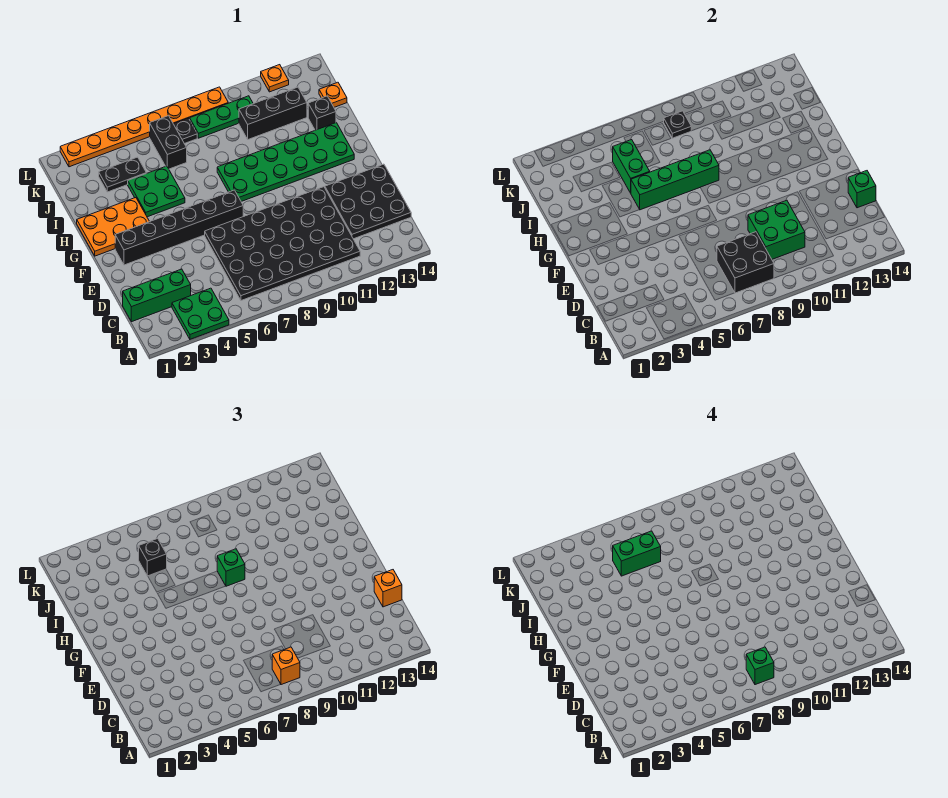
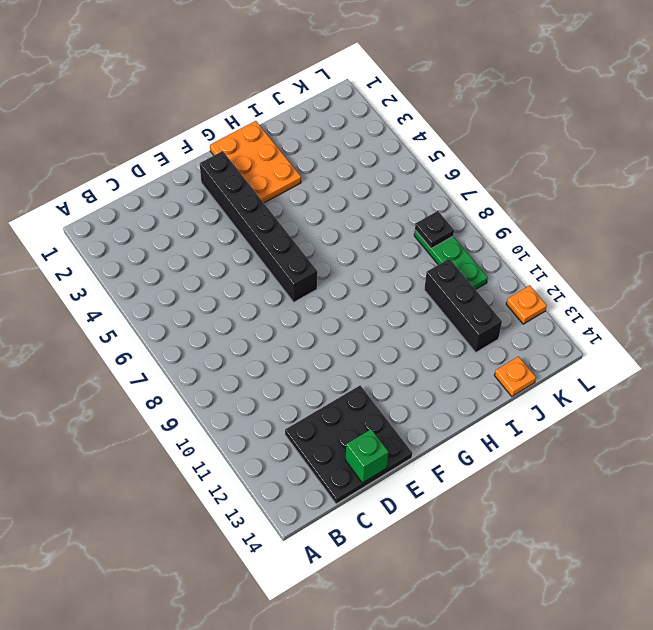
none -> green 2x2 plate [172,288,229,339]
none -> black 4x6 plate [205,187,360,301]
none -> green 1x3 brick [123,269,191,322]

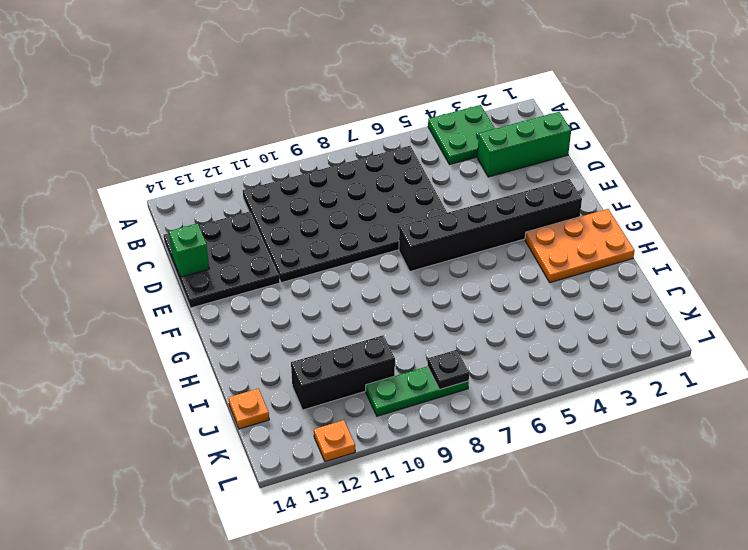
none -> green 2x6 plate [217,123,354,202]
none -> green 2x2 plate [128,166,185,217]
none -> black 1x1 brick [308,96,336,130]

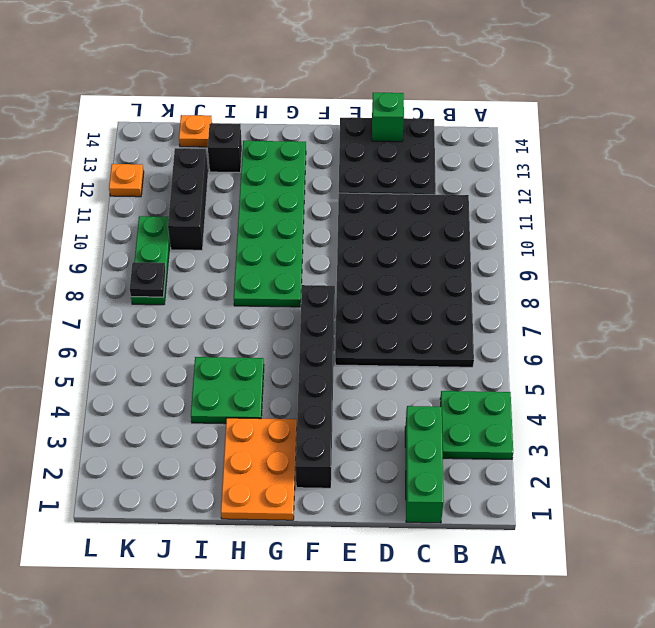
none -> black 1x2 plate [99,157,146,192]
none -> black 1x2 brick [150,116,187,169]
none -> black 1x1 plate [174,118,197,144]

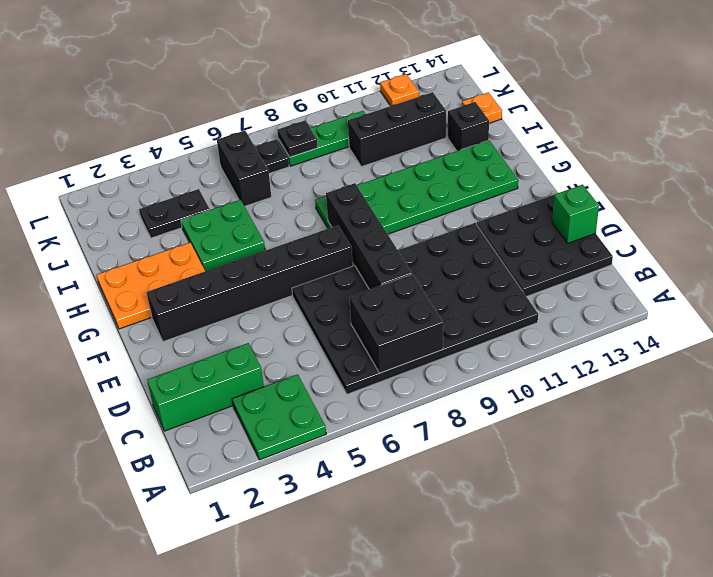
black 1x4 brick [326,183,412,290] -> none
none -> orange 1x8 plate [60,87,228,167]
none -> green 2x2 brick [748,200,805,259]
none -> green 1x4 brick [631,150,719,210]

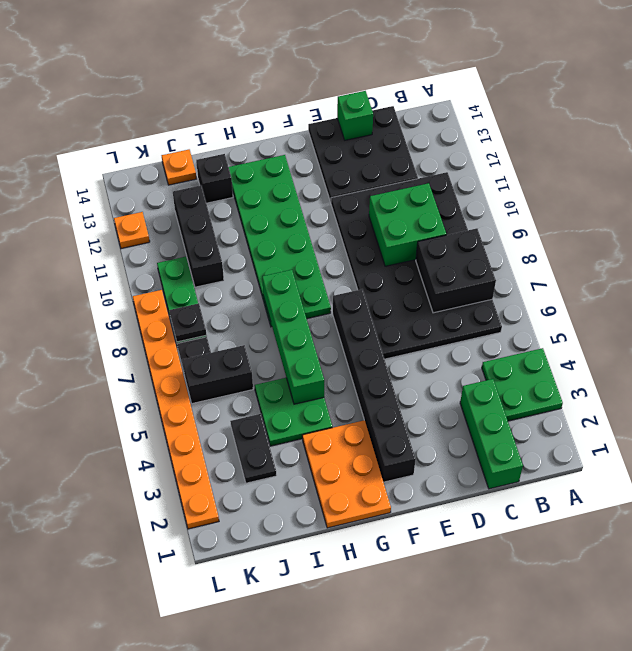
none -> green 1x2 brick [613,140,650,193]
none -> orange 1x1 brick [272,647,300,685]
none -> orange 1x1 brick [374,570,402,607]

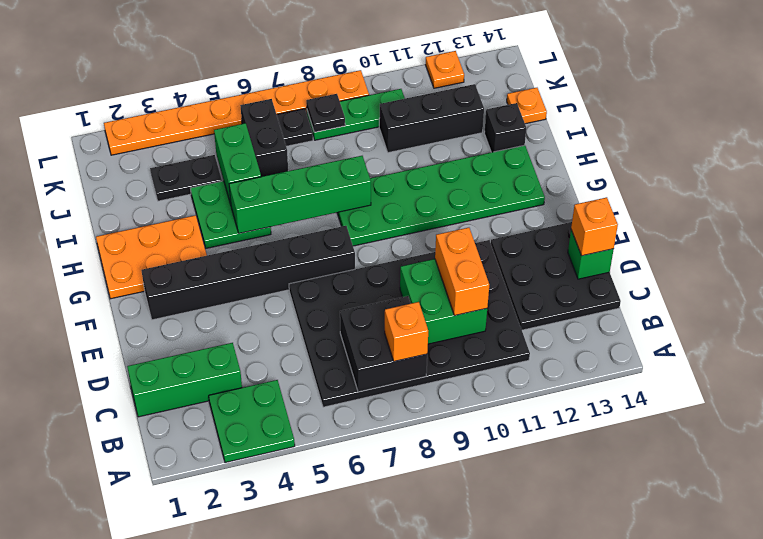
orange 1x2 brick [435,228,489,316] -> none
none -> green 1x1 brick [217,549,245,586]
none -> black 1x1 brick [139,539,167,576]
none -> green 1x1 brick [746,647,774,685]

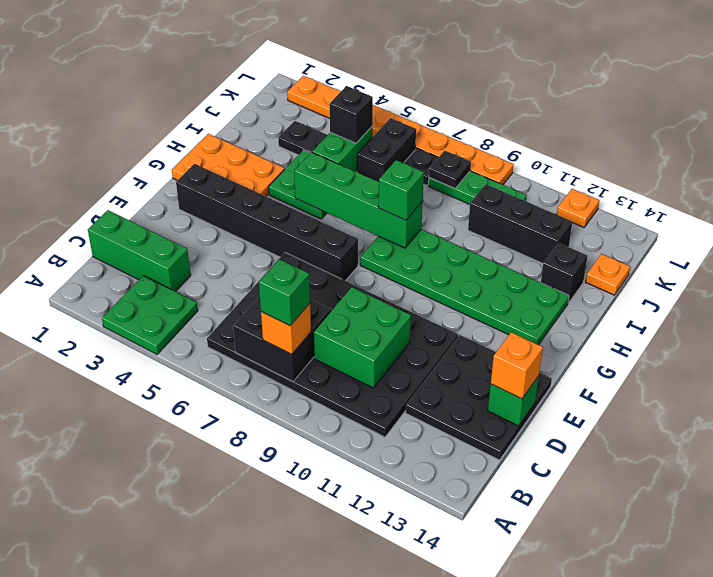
none -> green 1x2 brick [613,531,661,576]

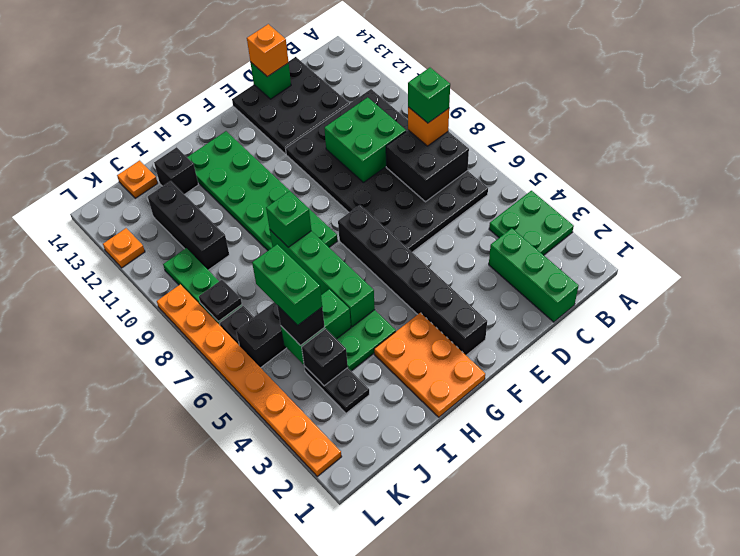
black 1x1 brick [302,329,348,386] -> none

